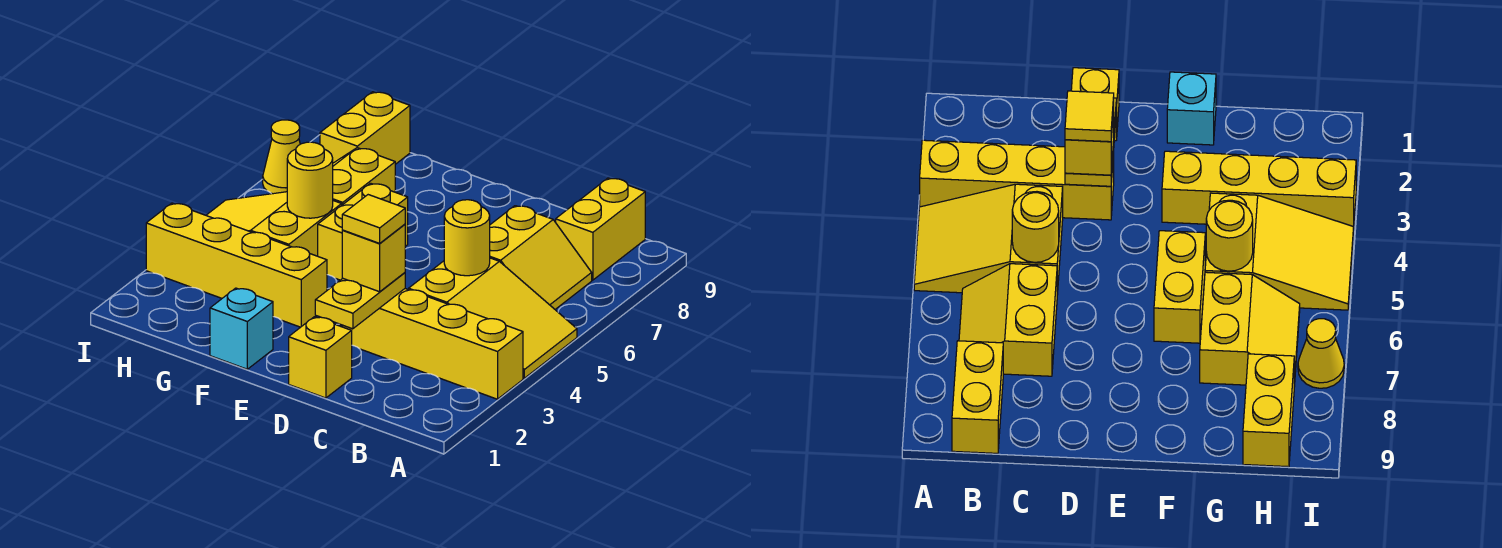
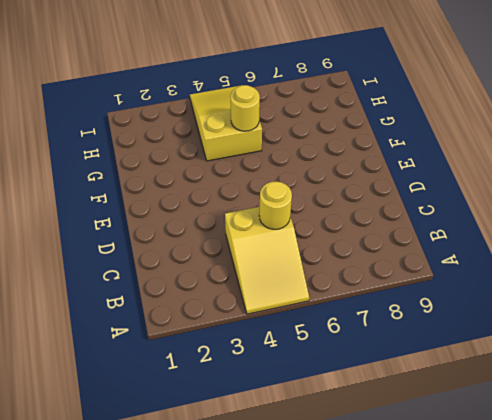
none -> yellow 1x4 brick [342,289,523,399]
none -> yellow 2x2 slope [490,206,592,309]
none -> yellow 1x2 brick [556,178,645,280]

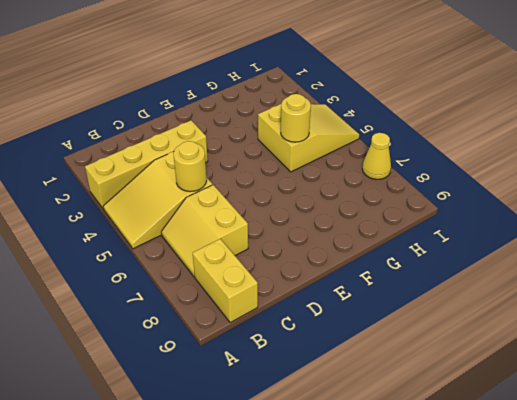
none -> yellow 1x1 brick [289,317,352,398]
none -> cyan 1x1 brick [210,288,273,369]
none -> yellow 1x4 brick [146,203,327,327]

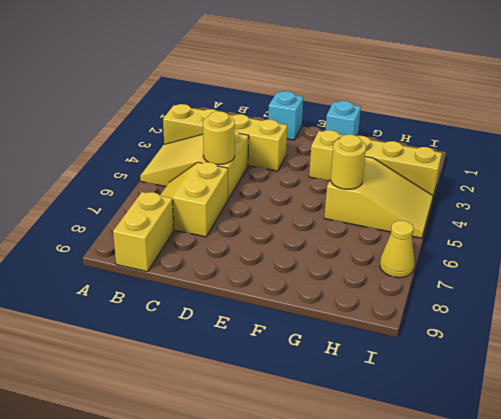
cyan 1x1 brick [268,91,303,140] -> yellow 1x1 brick [289,317,352,398]
none -> yellow 1x2 brick [318,183,408,280]
none -> yellow 2x2 slope [333,148,395,205]
none -> yellow 1x2 brick [320,92,410,164]

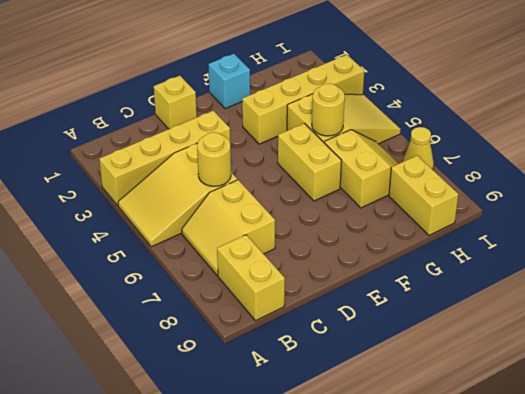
none -> yellow 1x2 plate [315,273,405,329]
none -> yellow 1x1 brick [342,224,405,292]
none -> yellow 1x1 tile [342,195,405,243]

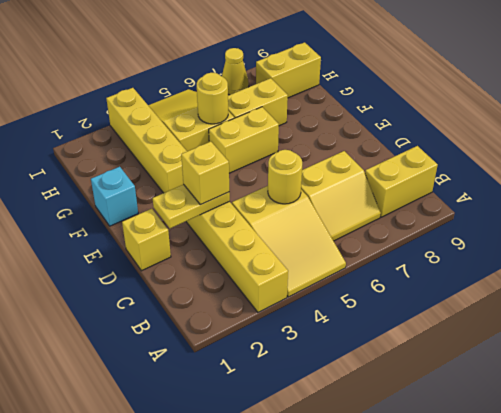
none -> yellow 1x1 tile [342,195,405,243]

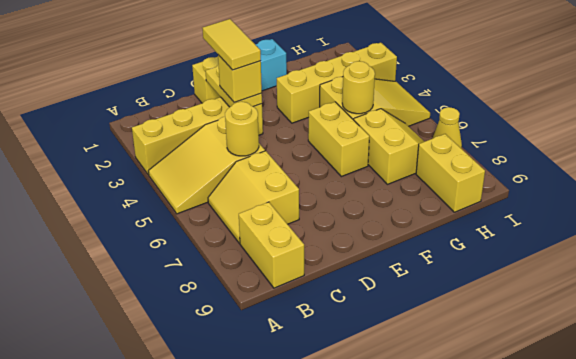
yellow 1x2 tile [202,19,261,70] -> yellow 1x1 tile [342,195,405,243]

